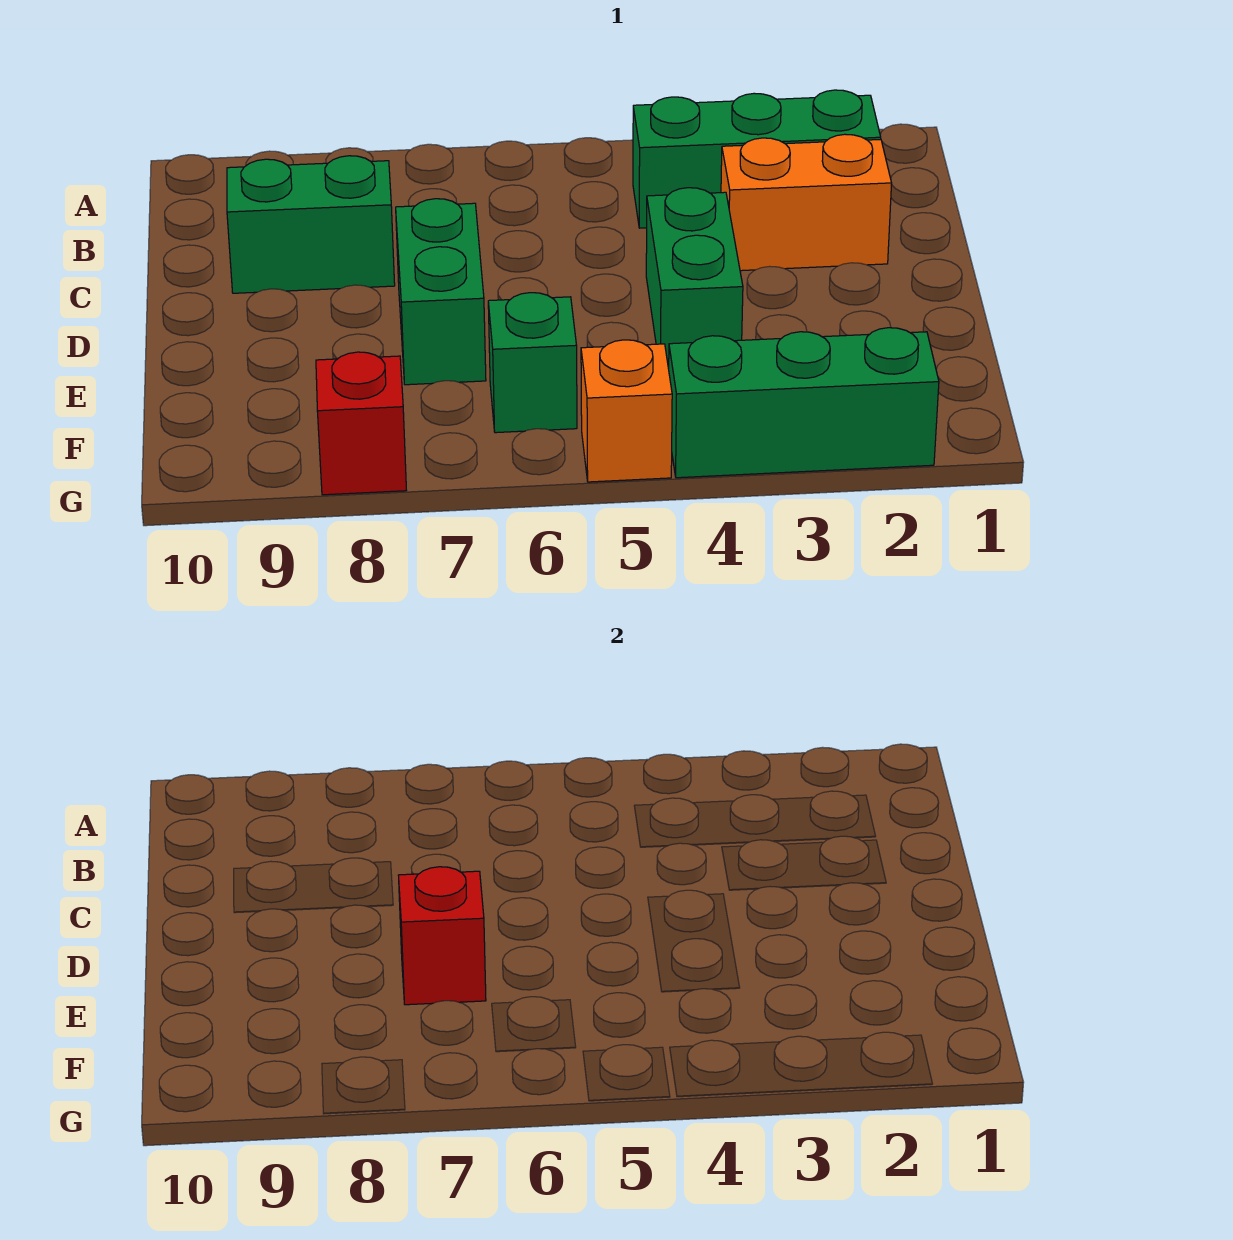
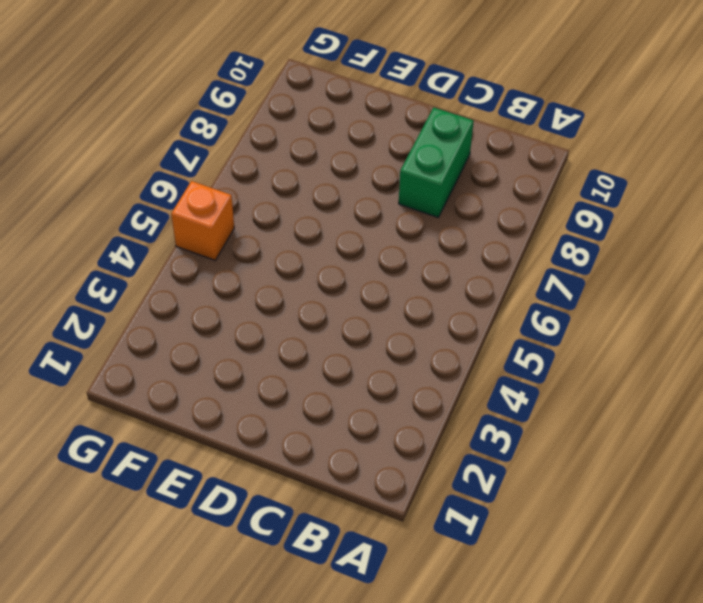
none -> green 1x3 brick [633,90,881,228]
none -> orange 1x2 brick [721,134,892,271]

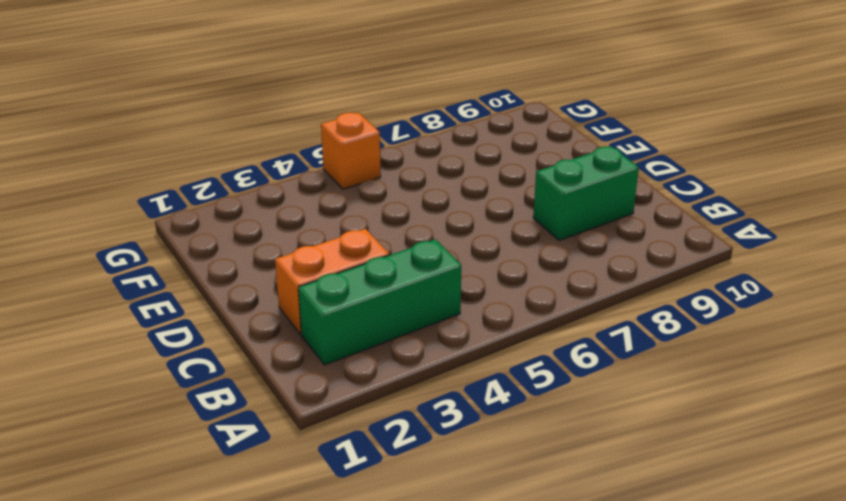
none -> green 1x2 brick [646,188,743,369]
none -> green 1x2 brick [396,199,486,385]

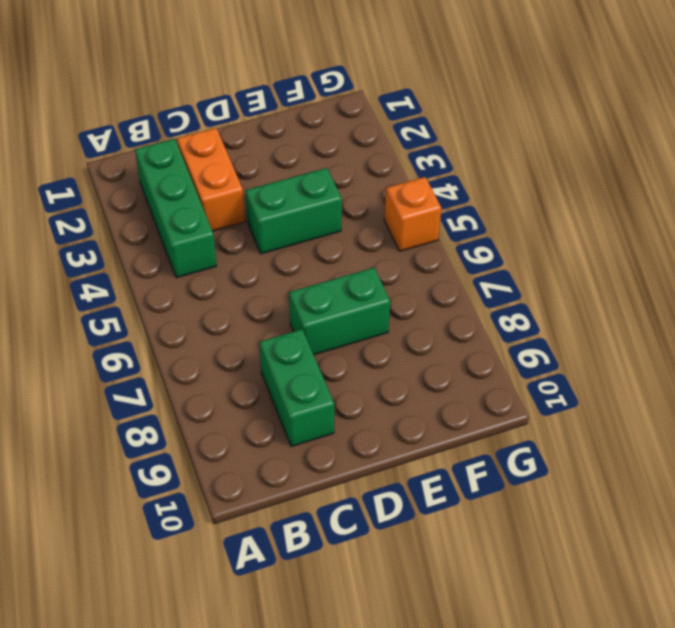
none -> green 1x1 brick [488,293,577,433]
none -> green 1x3 brick [669,328,939,478]

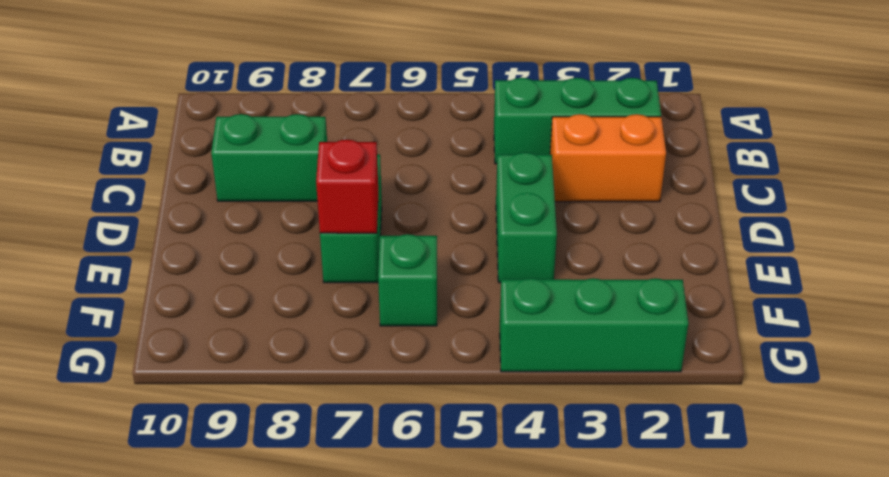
none -> orange 1x1 brick [581,340,672,482]
none -> red 1x1 brick [316,352,406,495]

